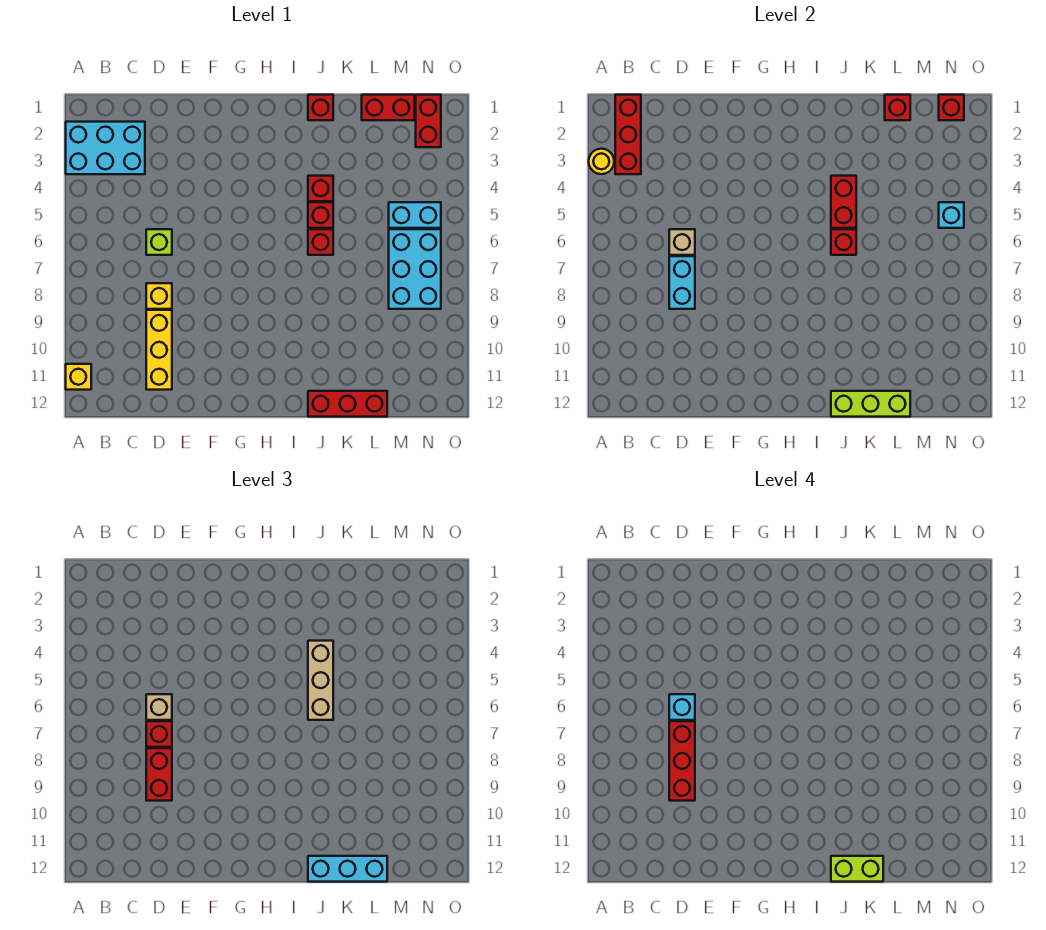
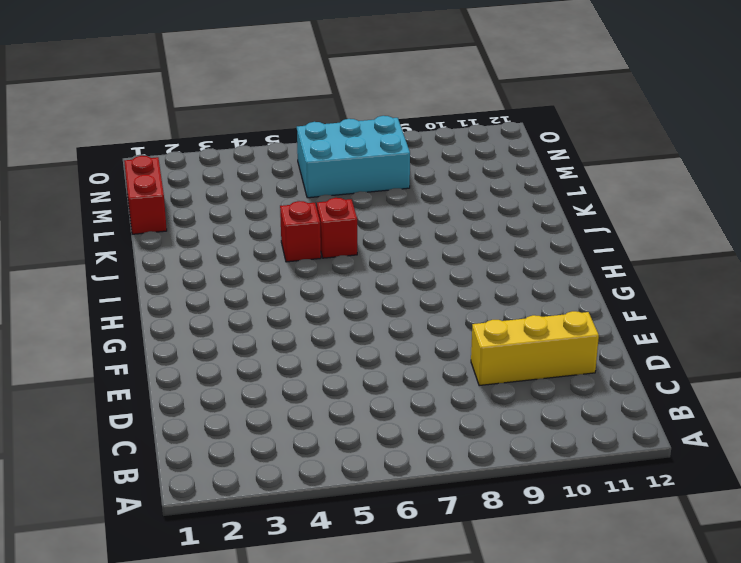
none -> cyan 2x3 brick [66,122,145,174]
none -> yellow 1x1 brick [66,364,91,390]
none -> lime 1x1 brick [146,229,172,255]
none -> yellow 1x1 brick [146,283,172,309]

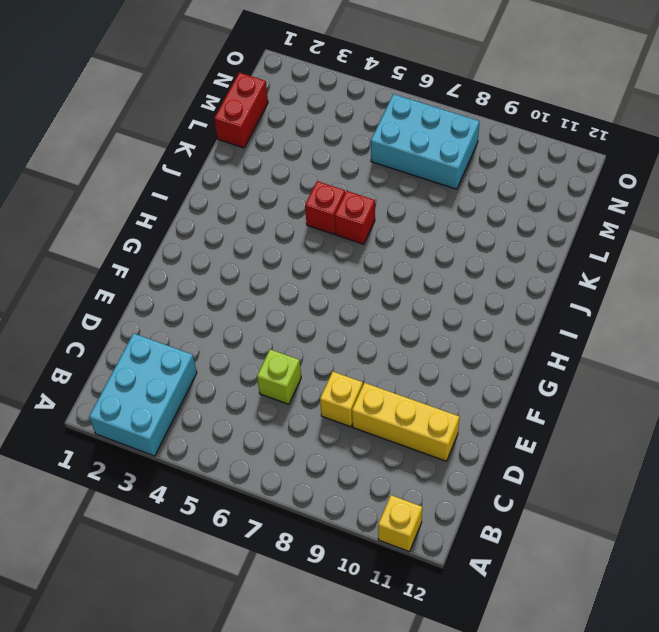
none -> red 1x1 brick [308,95,333,120]
none -> red 1x1 brick [308,176,333,201]
none -> red 1x3 brick [308,391,387,417]
none -> cyan 1x2 brick [389,202,441,228]

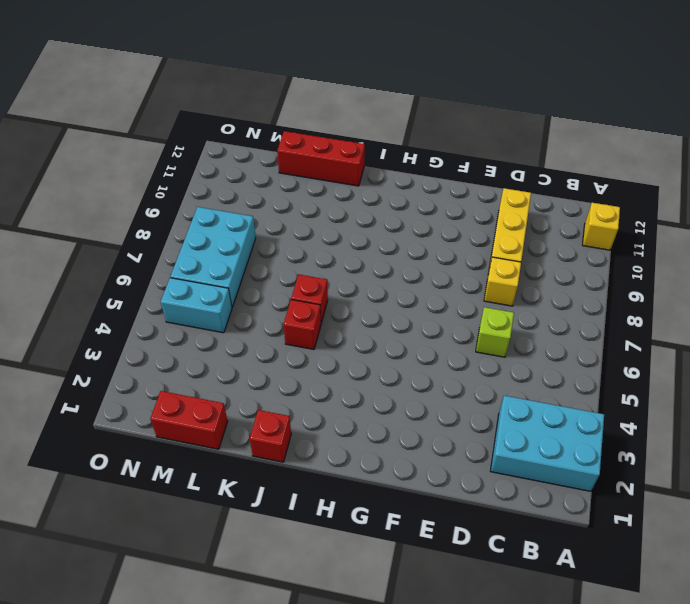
none -> red 1x1 brick [308,176,333,201]
none -> red 1x2 brick [416,95,441,147]
none -> yellow 1x1 round brick [589,149,614,174]
none -> red 1x3 brick [615,95,641,174]

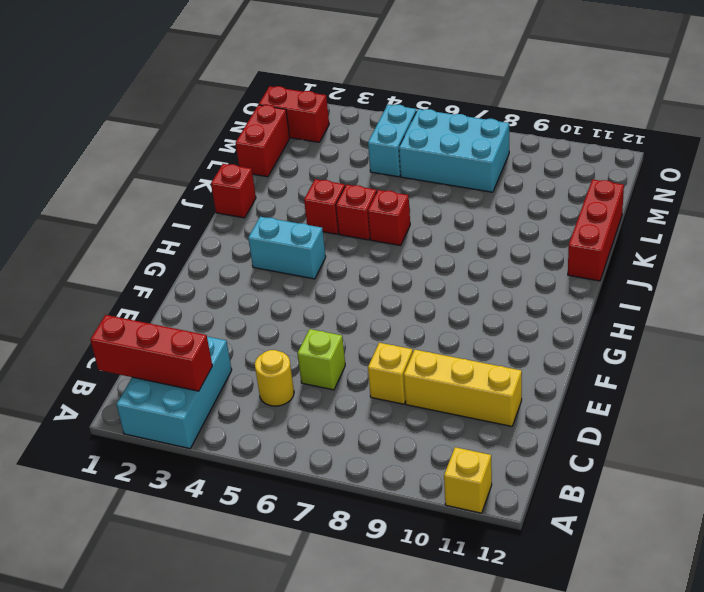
yellow 1x1 round brick [255,350,294,406] -> yellow 1x1 round brick moved to [589,149,614,174]
cyan 1x2 brick [248,217,326,279] -> cyan 1x2 brick moved to [669,256,695,309]
none -> tan 1x1 brick [669,229,695,255]
none -> red 1x2 brick [831,176,856,228]
none -> red 1x1 brick [831,229,856,255]
none -> lime 1x3 brick [831,391,910,417]

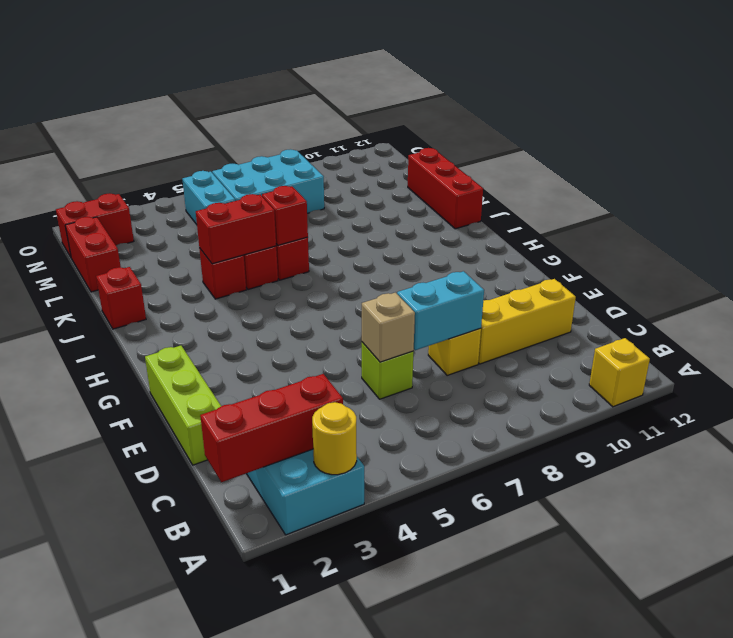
lime 1x3 brick [145,346,221,465] -> lime 1x3 brick moved to [831,391,910,417]
none -> red 1x1 brick [885,95,910,120]
none -> red 1x1 brick [939,95,964,120]
none -> cyan 1x1 brick [939,202,964,228]
none -> tan 1x1 brick [146,694,172,720]

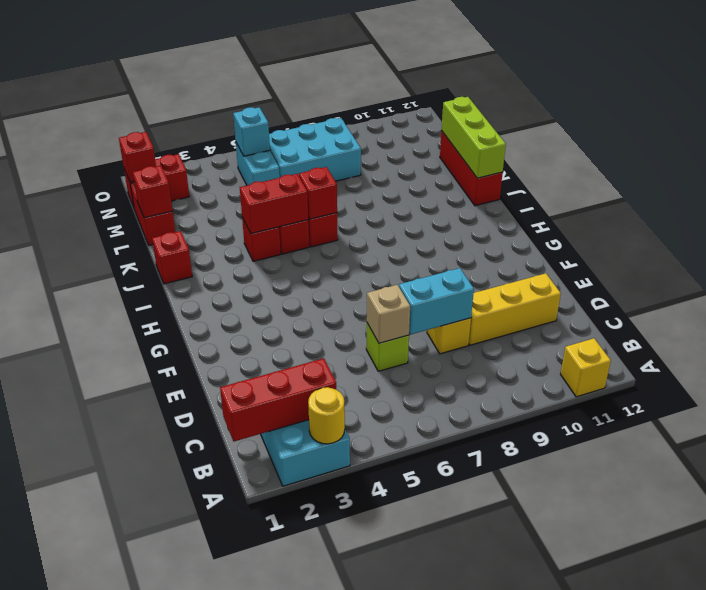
none -> tan 1x1 brick [146,694,172,720]
none -> red 1x1 brick [146,721,172,747]
none -> red 1x2 brick [146,748,172,801]
none -> tan 1x3 brick [308,641,333,720]

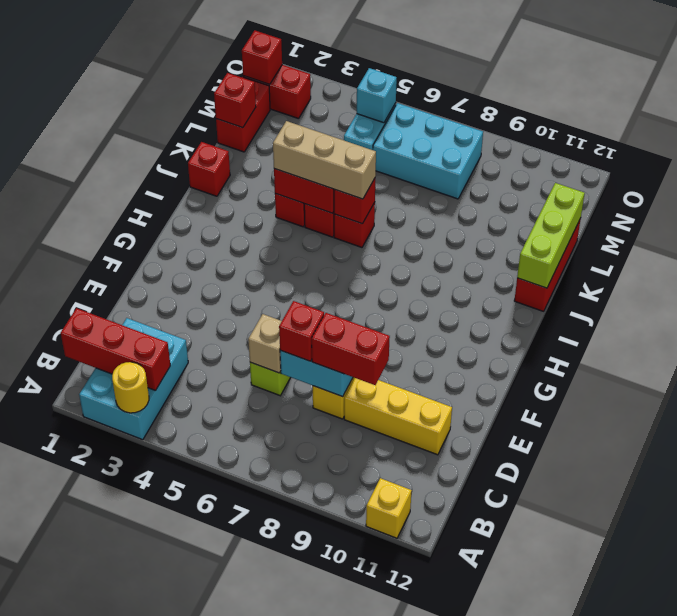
none -> tan 1x1 brick [146,694,172,720]
none -> cyan 1x3 brick [308,856,387,882]
none -> cyan 1x1 brick [669,694,695,720]
none -> red 1x3 brick [669,721,695,801]

